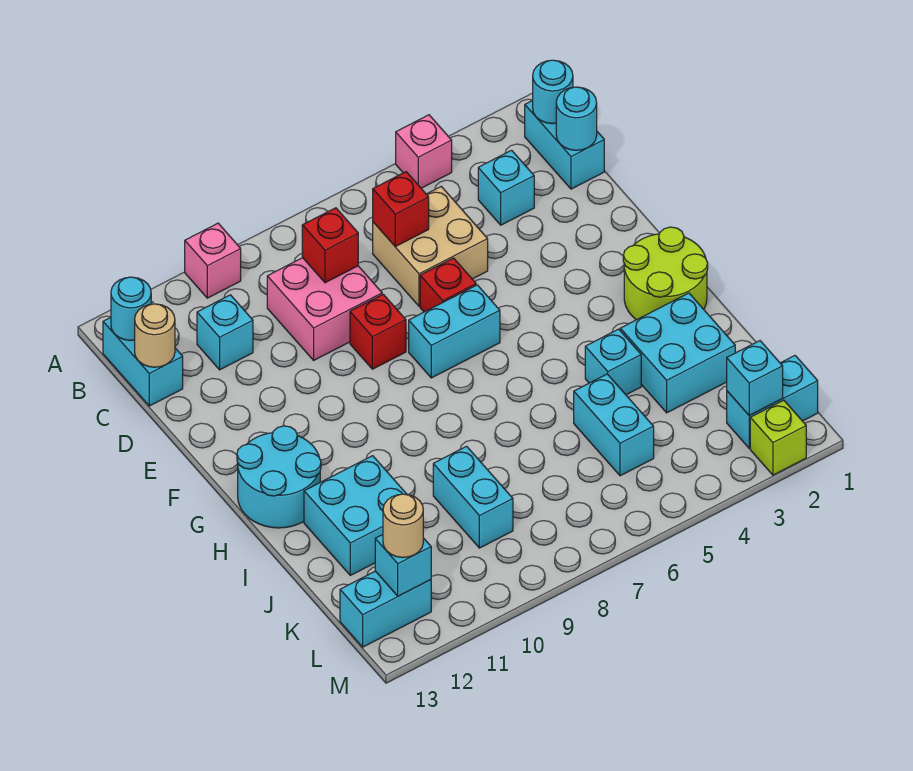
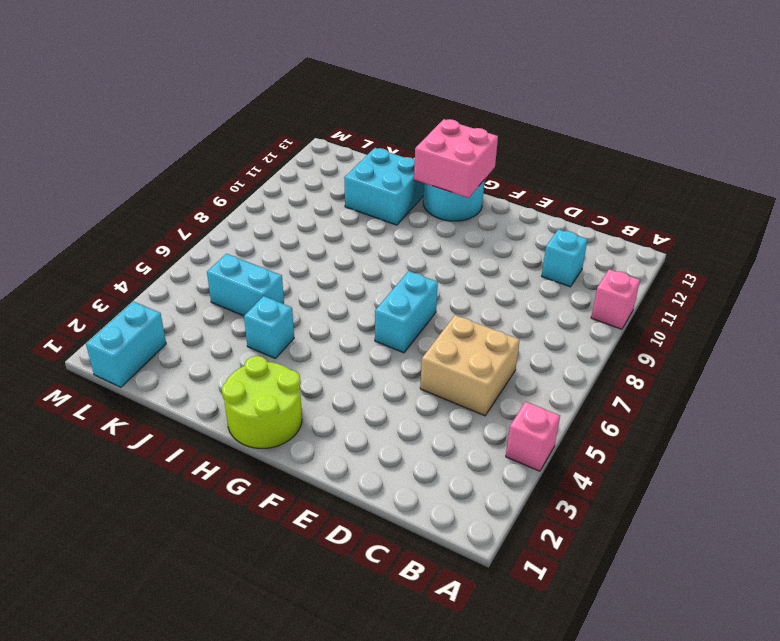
pink 2x2 brick [414,119,498,198] -> pink 2x2 brick moved to [267,258,382,360]
none -> cyan 1x2 brick [525,100,604,189]
none -> cyan 1x2 brick [103,317,183,406]
none -> cyan 1x1 brick [478,150,534,225]
none -> red 1x1 brick [420,258,476,312]

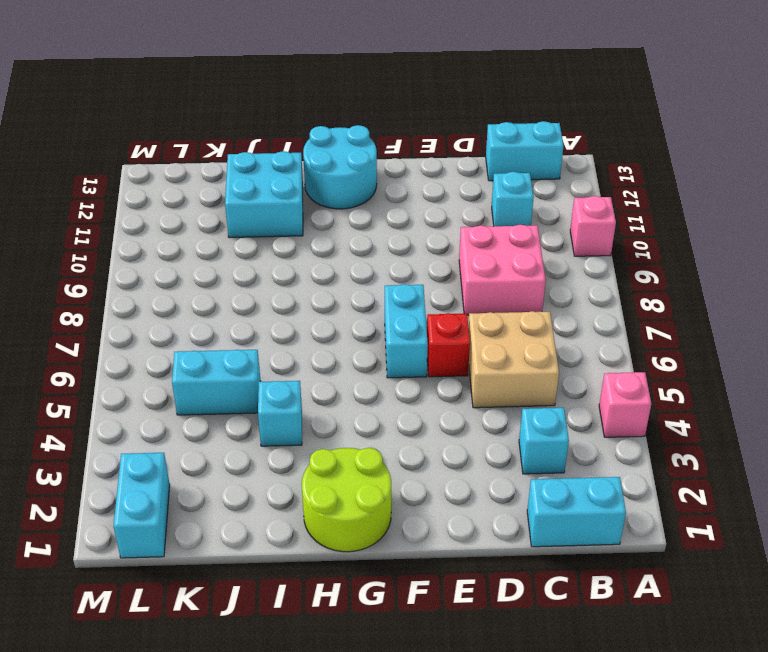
none -> red 1x1 brick [350,294,406,369]
none -> cyan 2x2 brick [620,293,735,413]
none -> cyan 1x2 brick [433,446,513,548]
none -> cyan 1x2 brick [340,571,431,647]

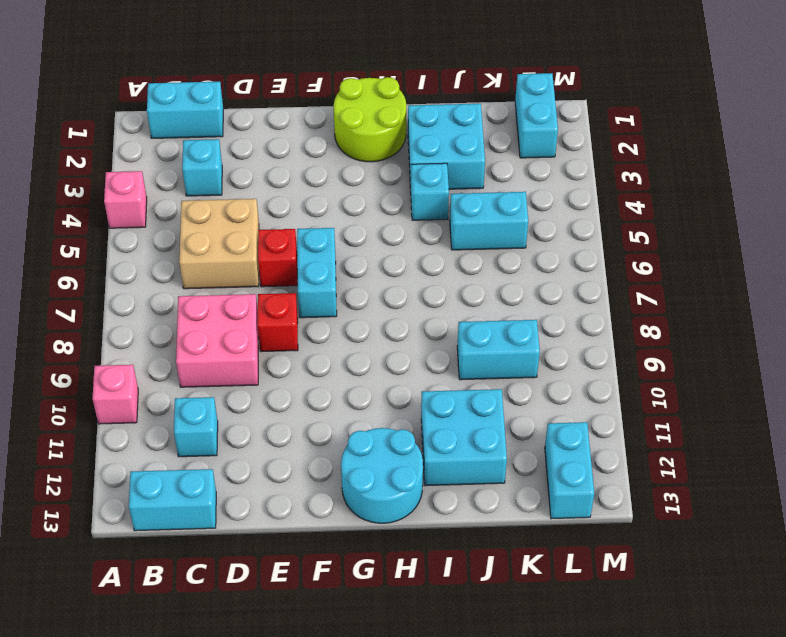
none -> lime 1x1 brick [750,400,806,475]
none -> cyan 1x1 round brick [533,60,573,124]
none -> cyan 1x1 round brick [111,277,151,340]
none -> cyan 1x1 round brick [556,87,597,150]

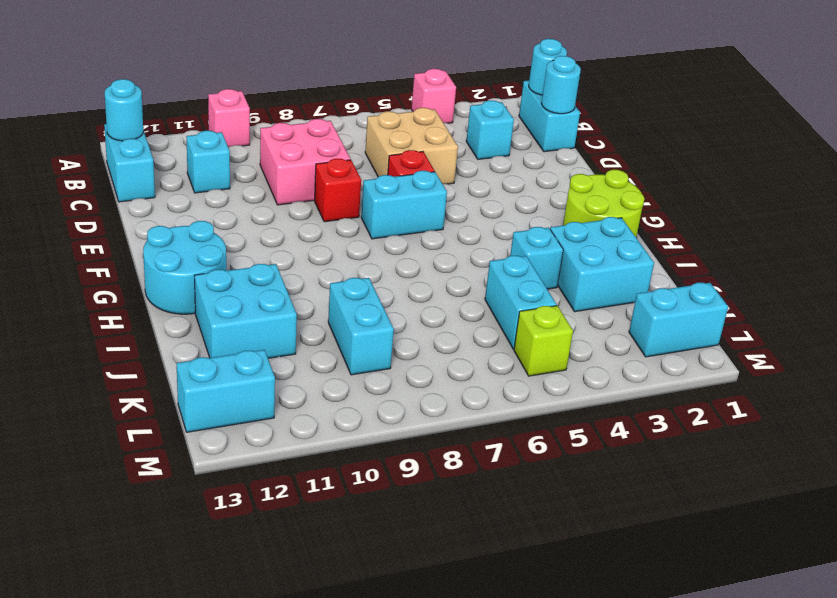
lime 1x1 brick [514,306,573,376] -> lime 1x1 brick moved to [750,400,806,475]
none -> red 1x1 brick [373,172,429,247]
none -> red 1x1 brick [302,208,358,283]
none -> tan 1x1 round brick [135,304,175,367]
none -> cyan 1x1 brick [727,341,783,416]

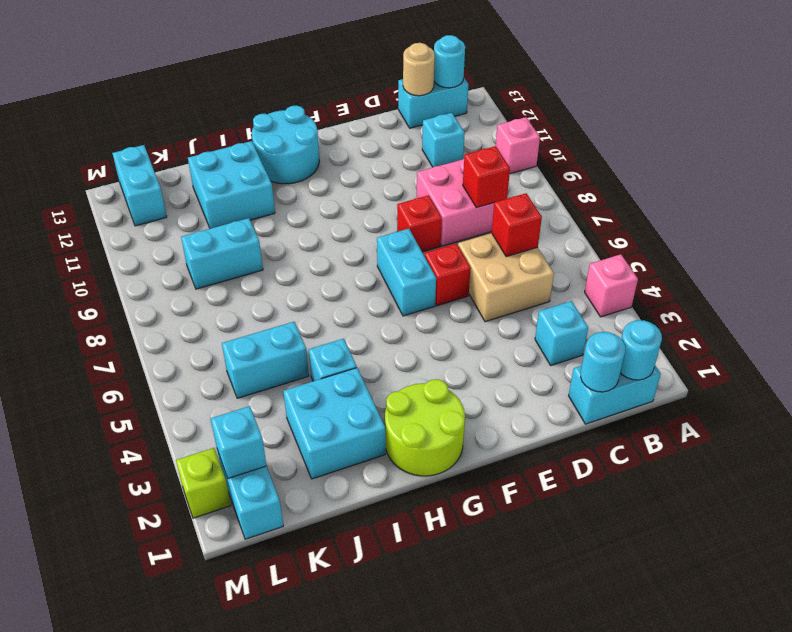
none -> cyan 1x1 brick [375,535,431,596]
none -> tan 1x1 round brick [383,494,423,557]

